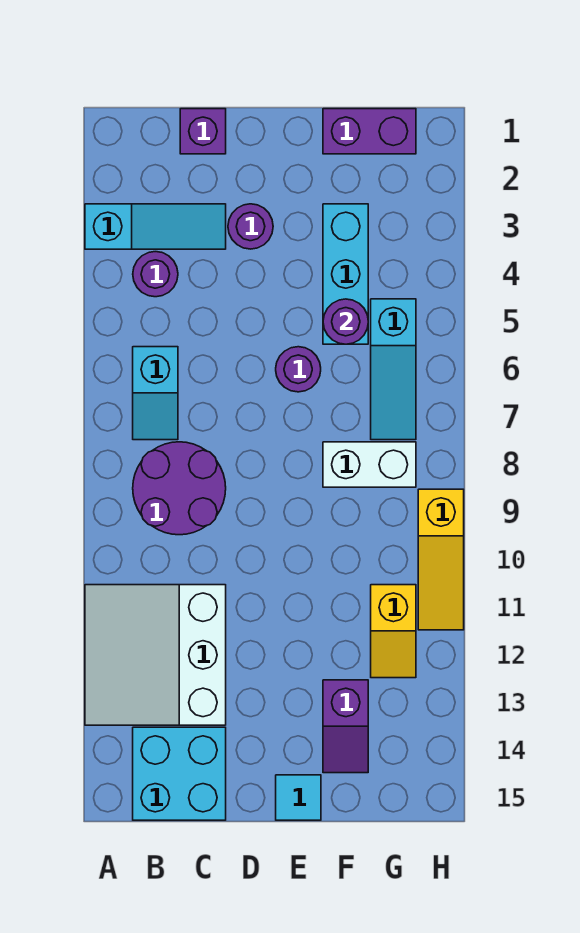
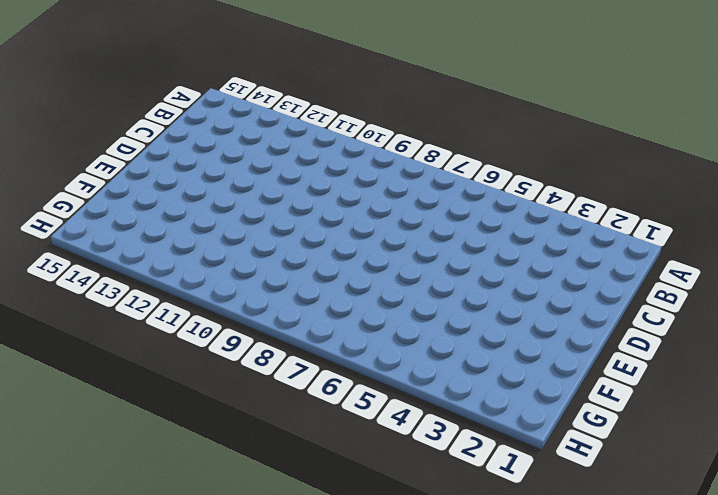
none -> cyan 1x3 slope [85,204,226,249]
none -> white 3x3 slope [85,585,226,725]
none -> purple 1x1 round brick [133,252,178,297]

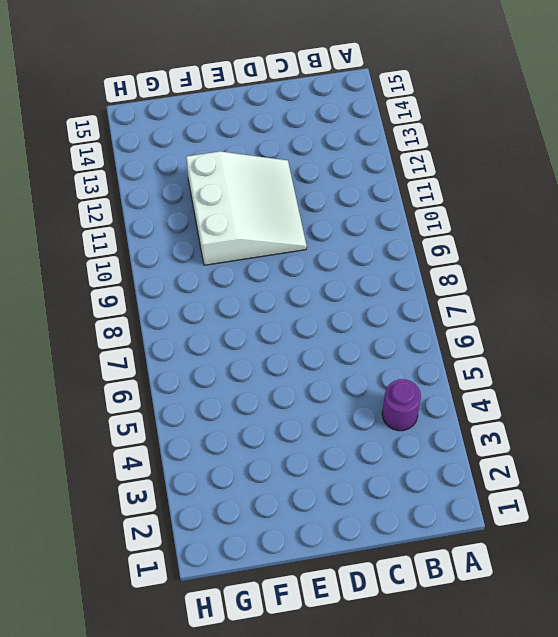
white 3x3 slope [186,151,307,265] -> white 3x3 slope moved to [85,585,226,725]
none -> cyan 1x3 slope [85,204,226,249]
none -> cyan 1x2 slope [133,347,178,440]
none -> purple 2x2 round brick [133,442,226,535]

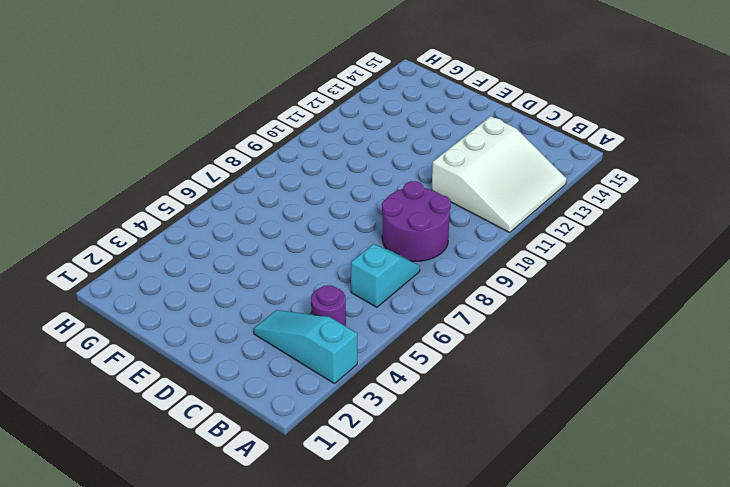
none -> cyan 2x2 brick [133,727,226,820]
none -> purple 1x1 brick [180,109,226,154]
none -> purple 1x1 round brick [228,204,273,249]

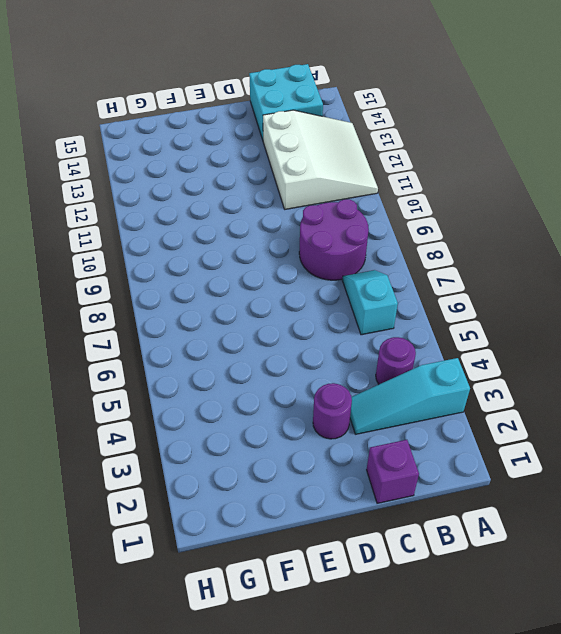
none -> purple 1x1 round brick [276,347,321,392]
none -> cyan 1x1 tile [276,775,321,820]
none -> purple 1x2 brick [323,109,416,154]

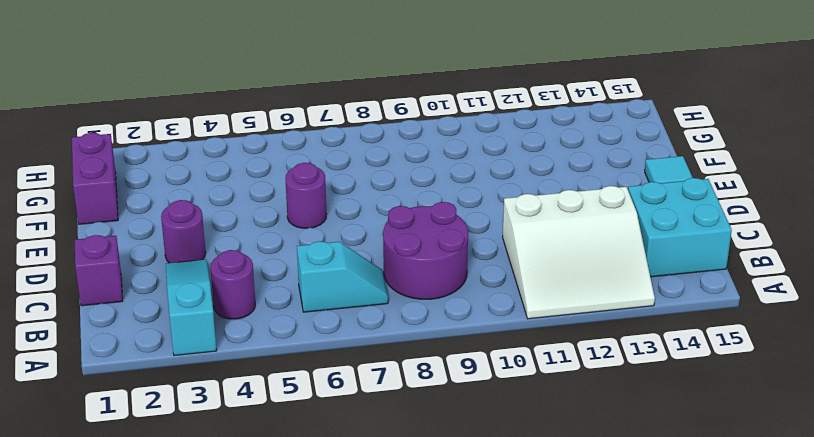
none -> cyan 1x3 brick [323,204,368,344]
none -> white 1x2 brick [323,442,416,487]
none -> purple 1x2 slope [323,680,368,773]

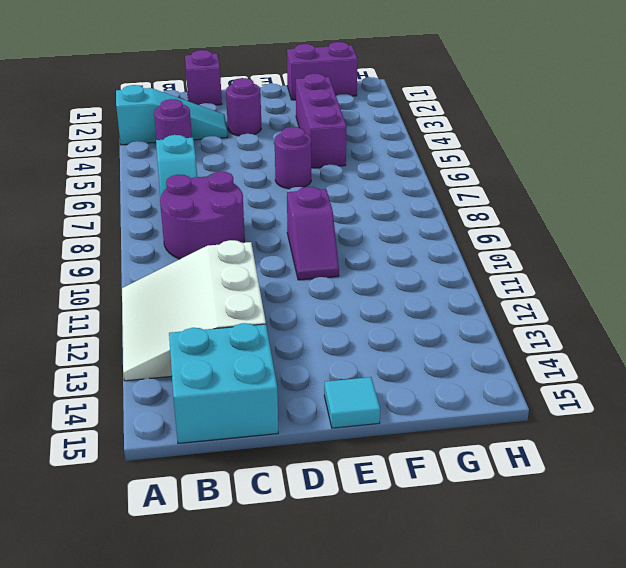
purple 1x2 slope [287,187,339,280] -> purple 1x2 slope moved to [323,680,368,773]
purple 1x3 brick [296,74,347,168] -> cyan 1x3 brick [323,204,368,344]
none -> white 1x2 brick [323,442,416,487]
none -> cyan 1x3 slope [371,299,416,440]
none -> yellow 1x2 slope [371,585,416,678]

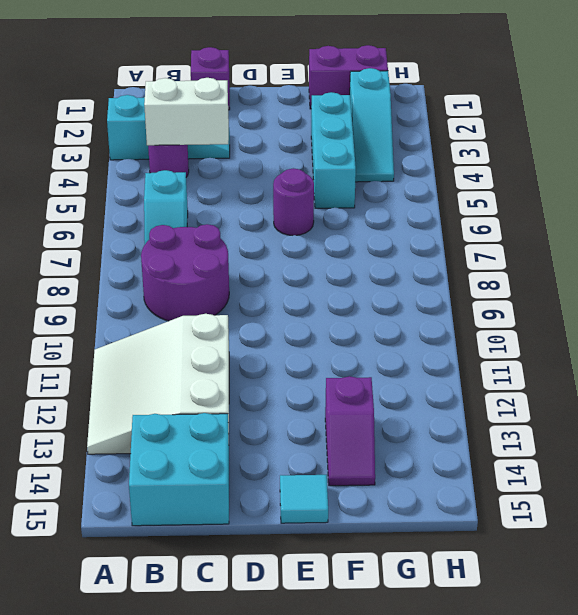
white 1x2 brick [144,78,229,145] -> white 1x2 brick moved to [323,442,416,487]
cyan 1x3 slope [350,68,394,182] -> cyan 1x3 slope moved to [371,299,416,440]
none -> purple 1x1 round brick [228,204,273,249]
none -> yellow 1x2 slope [371,585,416,678]
none -> yellow 1x3 slope [418,489,464,630]

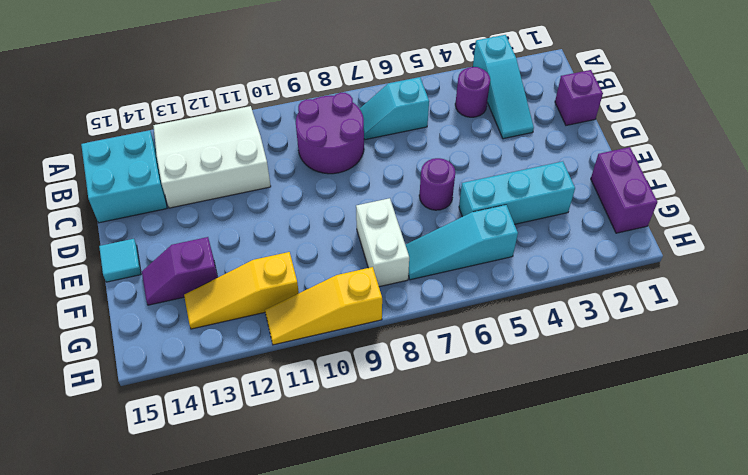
yellow 1x3 slope [184,252,299,329] -> yellow 1x2 slope [371,585,416,678]
none -> purple 1x1 round brick [228,204,273,249]
none -> purple 1x1 round brick [323,299,368,344]

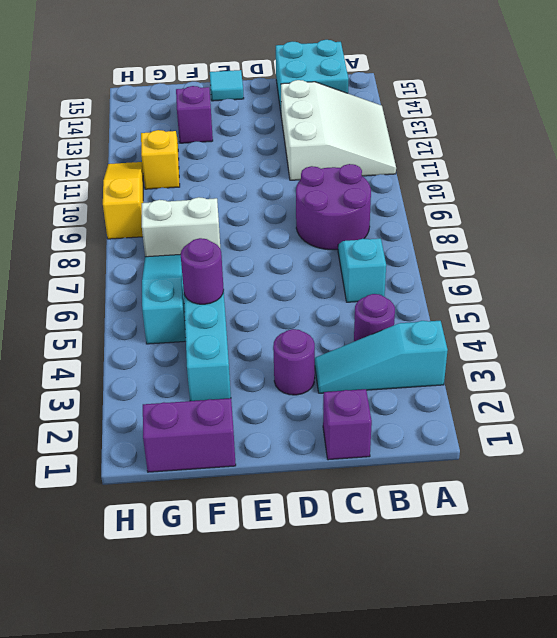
none -> purple 1x1 round brick [276,347,321,392]

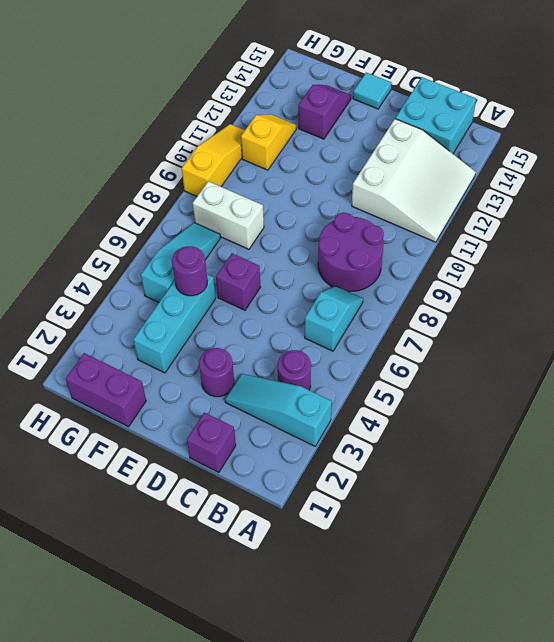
purple 1x1 brick [216,253,260,310] -> purple 1x1 round brick [276,347,321,392]

